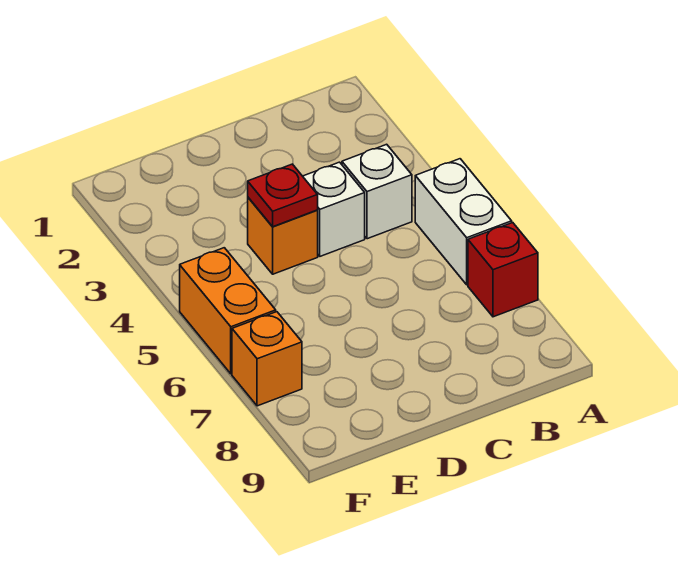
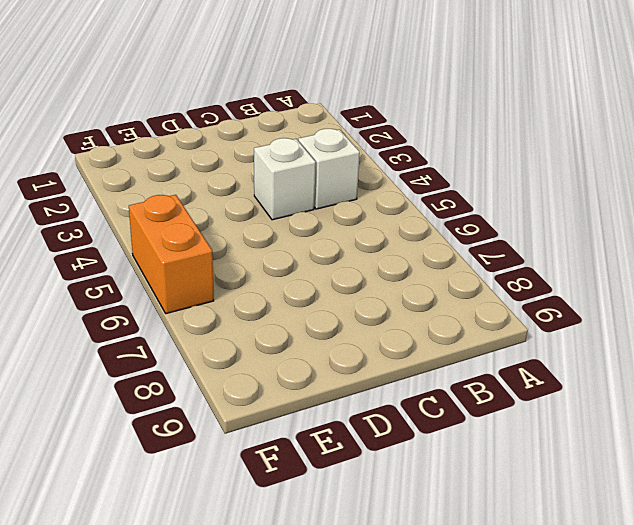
none -> white 1x2 brick [415,159,512,285]
none -> red 1x1 brick [468,223,538,317]

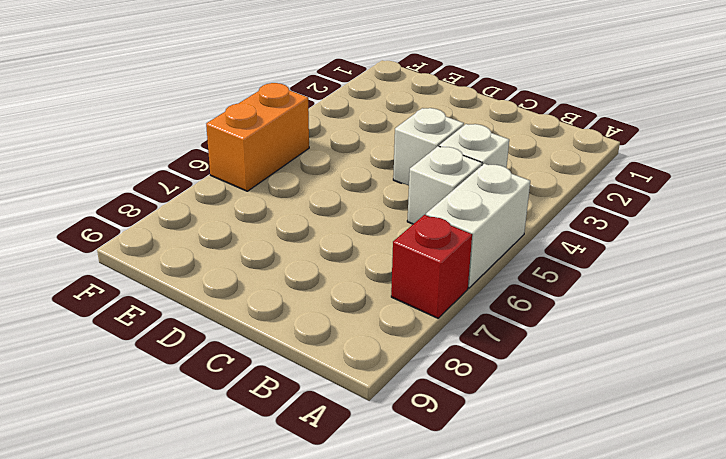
white 1x1 brick [407,146,482,224] -> none
none -> orange 1x1 brick [248,198,318,274]
none -> orange 1x1 brick [232,312,302,406]

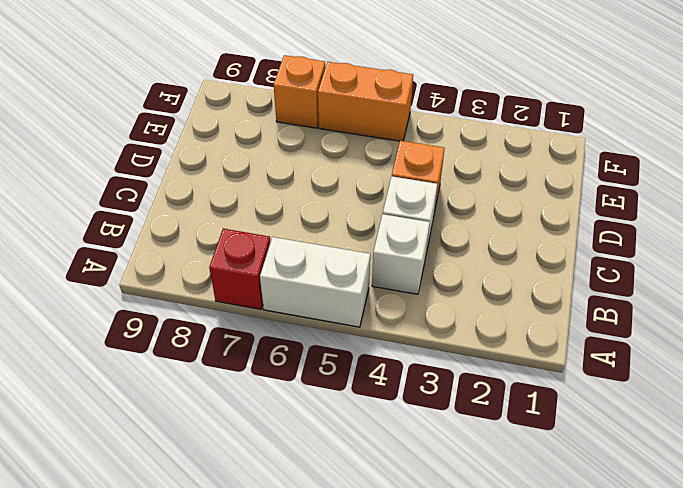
none -> red 1x1 plate [248,164,318,227]

